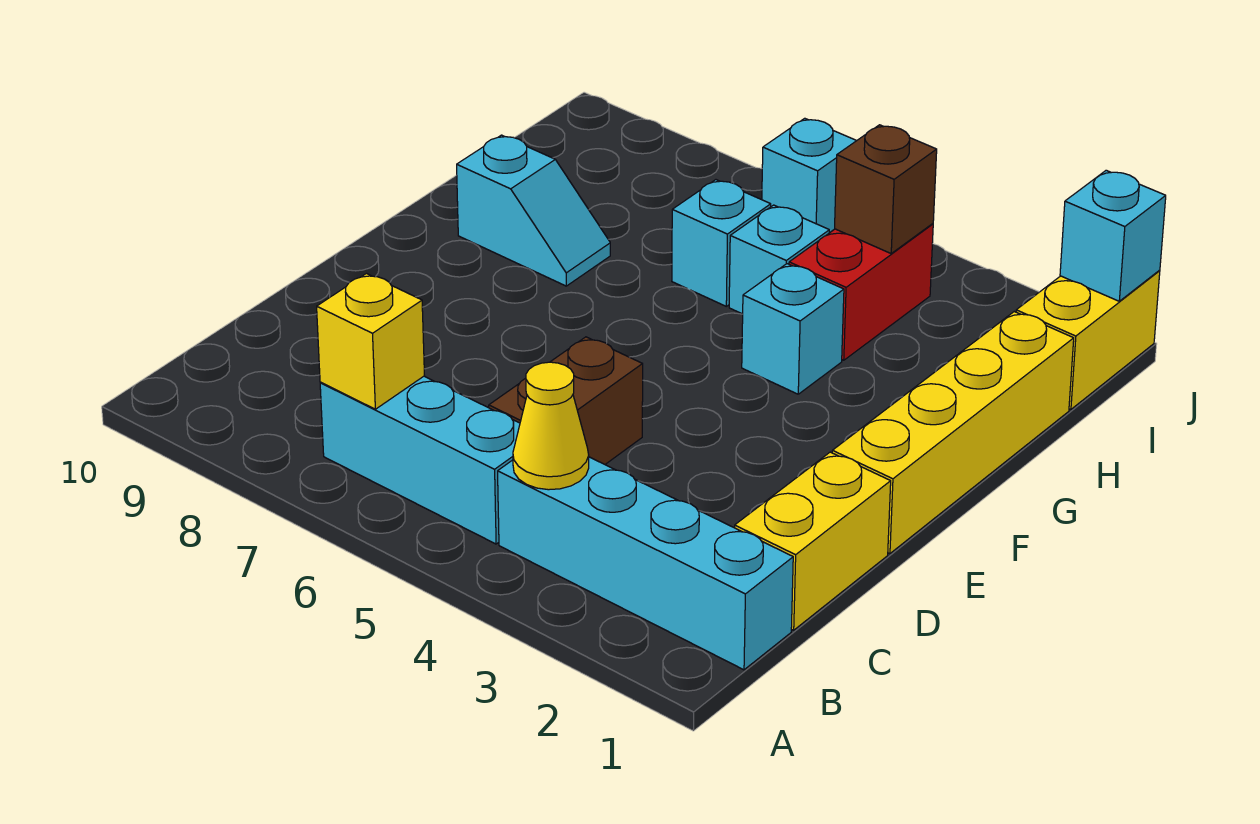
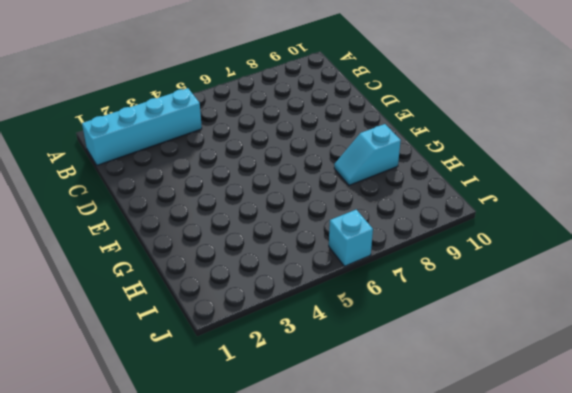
none -> cyan 1x3 brick [320,376,520,544]
none -> yellow 1x2 brick [735,452,891,630]
none -> brown 1x2 brick [489,337,643,464]

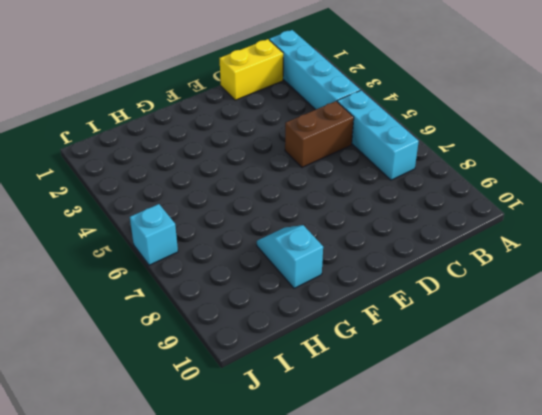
none -> yellow 1x4 brick [832,312,1074,554]
none -> cyan 1x1 brick [742,264,844,394]
none -> red 1x2 brick [789,224,933,360]

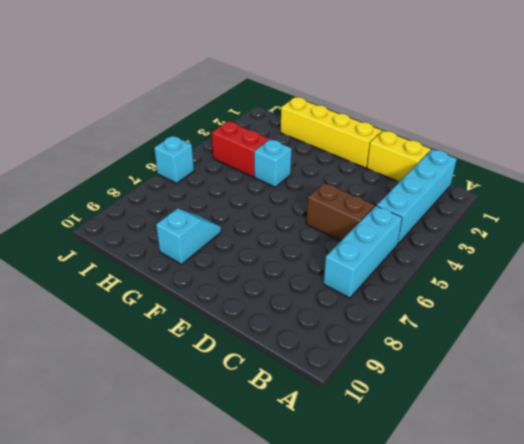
none -> cyan 1x1 brick [729,205,829,314]
none -> cyan 1x1 brick [672,180,771,306]
none -> yellow 1x2 brick [1016,270,1160,410]

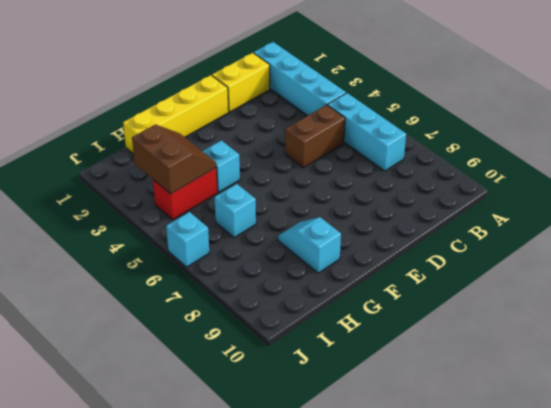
brown 2x2 slope [132,125,216,194] -> brown 1x1 brick [835,125,937,253]
none -> cyan 1x1 brick [729,205,829,314]
none -> yellow 1x2 brick [1016,270,1160,410]
none -> yellow 1x1 cone [513,362,589,490]

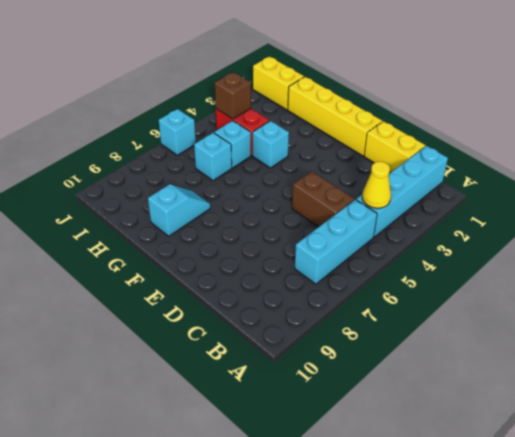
none -> yellow 1x1 brick [317,274,424,409]
none -> cyan 1x1 brick [1060,170,1166,301]

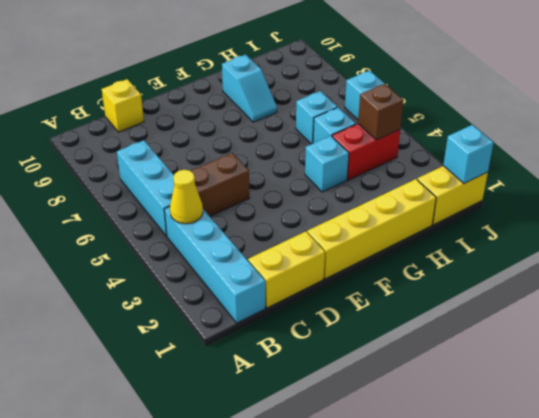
yellow 1x1 brick [102,79,144,132] -> yellow 1x1 brick moved to [317,274,424,409]

